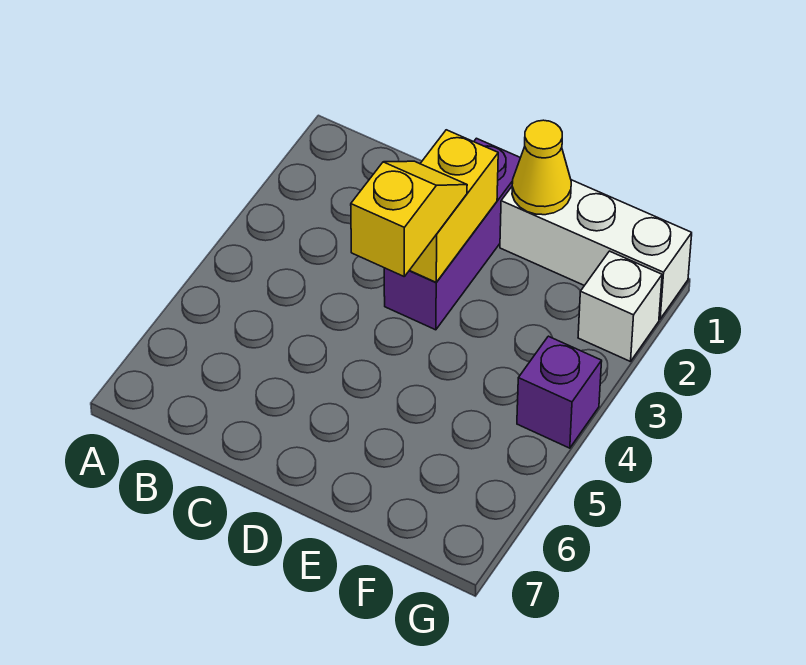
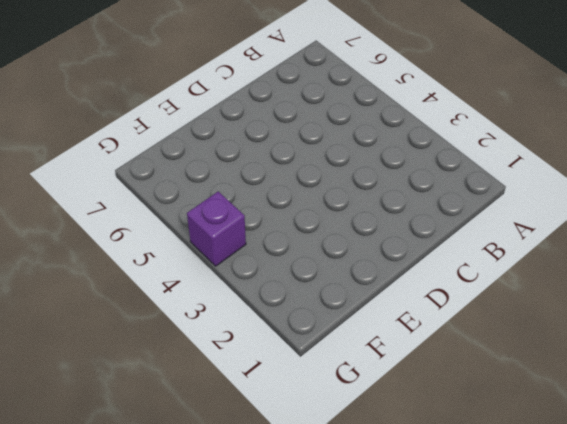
none -> purple 1x3 brick [384,138,520,330]
none -> white 1x3 brick [500,180,692,319]

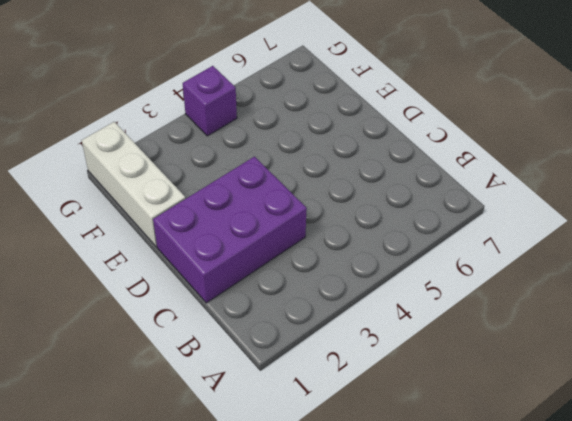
purple 2x3 brick [153,157,307,303] -> purple 1x3 brick [384,138,520,330]
none -> white 1x1 brick [578,251,662,362]
none -> yellow 1x2 brick [409,130,498,282]

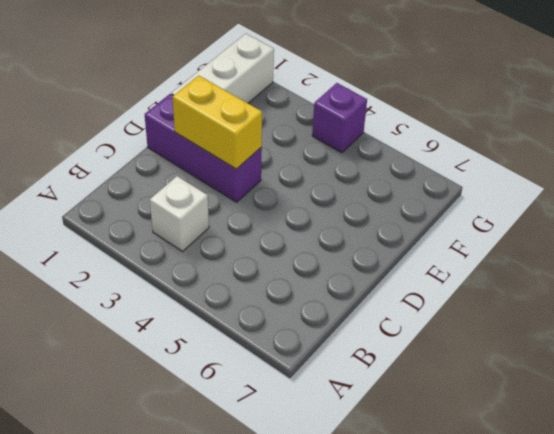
white 1x1 brick [150,176,209,251] -> white 1x1 brick moved to [578,251,662,362]
none -> yellow 1x1 cone [512,120,571,215]
none -> yellow 1x2 slope [351,161,467,276]

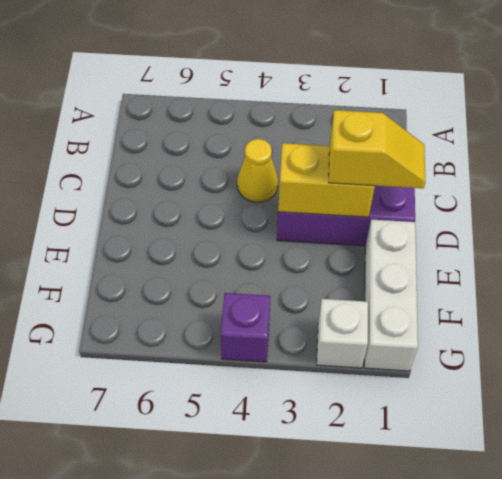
yellow 1x1 cone [237,139,278,202] -> yellow 1x1 cone moved to [512,120,571,215]
yellow 1x2 slope [329,110,425,188] -> yellow 1x2 slope moved to [351,161,467,276]

